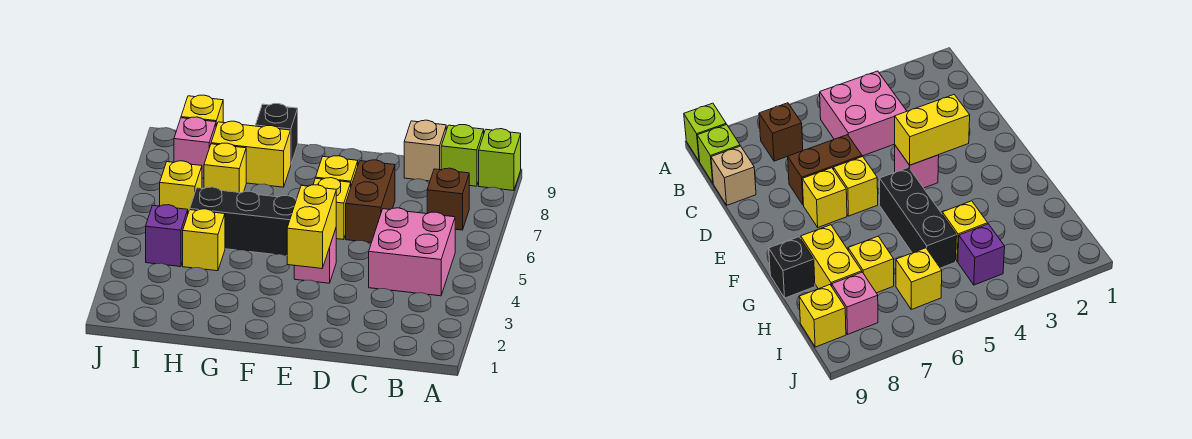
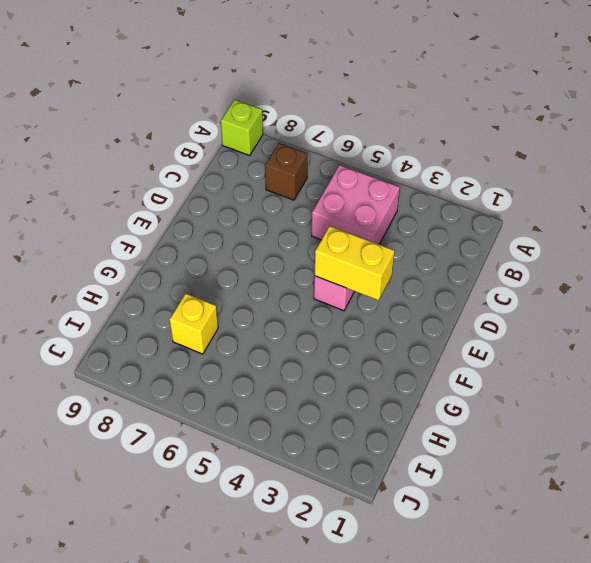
none -> lime 1x1 brick [441,125,484,186]
none -> tan 1x1 brick [404,120,446,181]
none -> brown 1x2 brick [346,160,395,243]

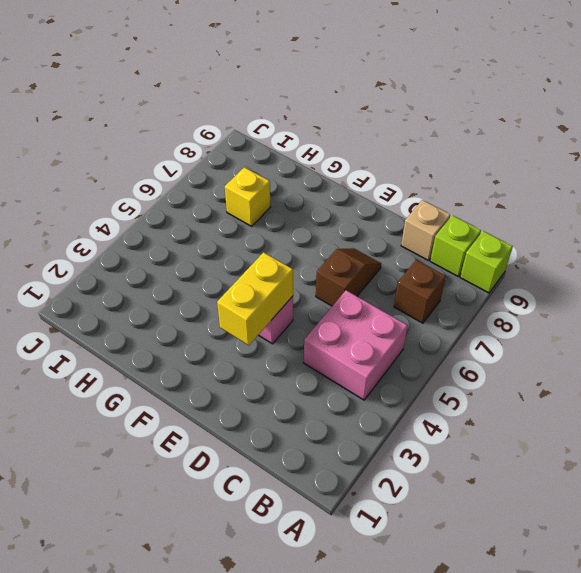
brown 1x2 slope [316,248,381,306] -> brown 1x2 brick [346,160,395,243]
none -> yellow 1x1 brick [313,178,351,240]
none -> yellow 1x1 brick [316,156,358,186]
none -> black 1x3 brick [190,187,297,256]

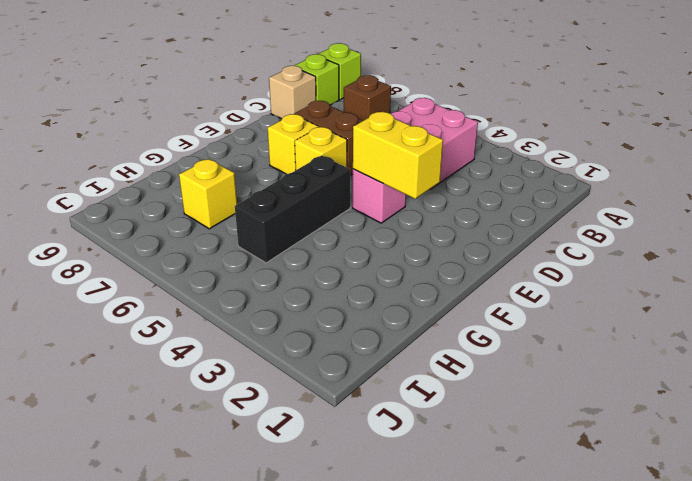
none -> yellow 1x2 brick [211,121,291,187]
none -> black 1x1 brick [255,104,298,164]
none -> yellow 1x1 brick [183,209,225,271]

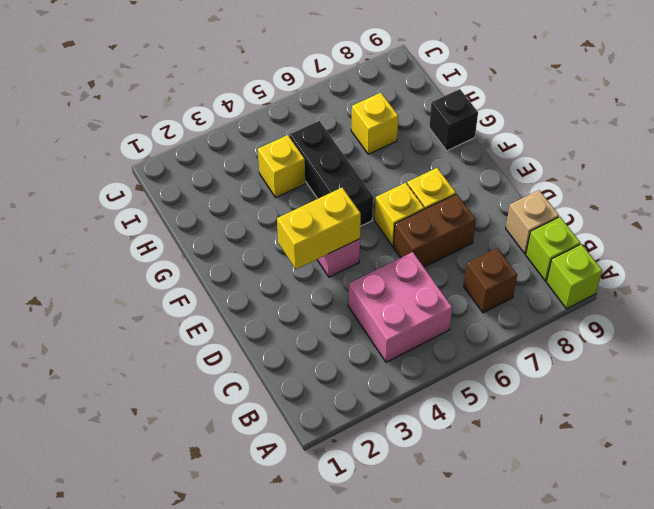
none -> yellow 1x2 brick [211,121,291,187]
none -> purple 1x1 brick [146,205,188,267]
none -> yellow 1x1 brick [160,161,202,213]

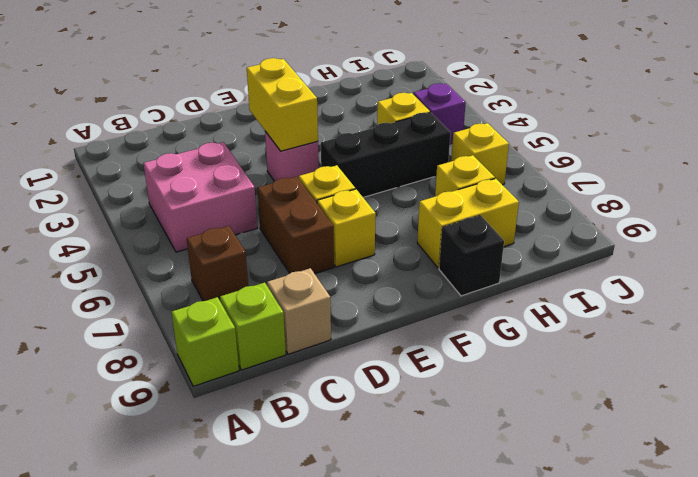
none -> pink 1x1 brick [174,117,216,178]
none -> yellow 1x1 brick [181,95,223,126]

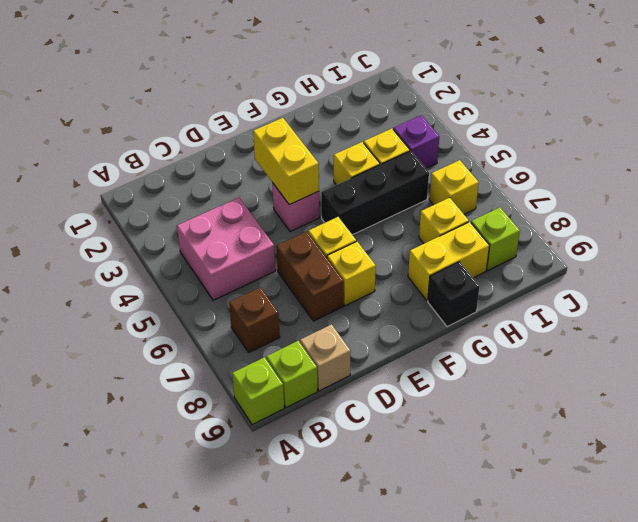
yellow 1x1 brick [334,142,380,185] -> yellow 1x1 brick moved to [181,95,223,126]
lime 1x1 brick [471,207,520,270] -> pink 1x1 brick [174,117,216,178]

